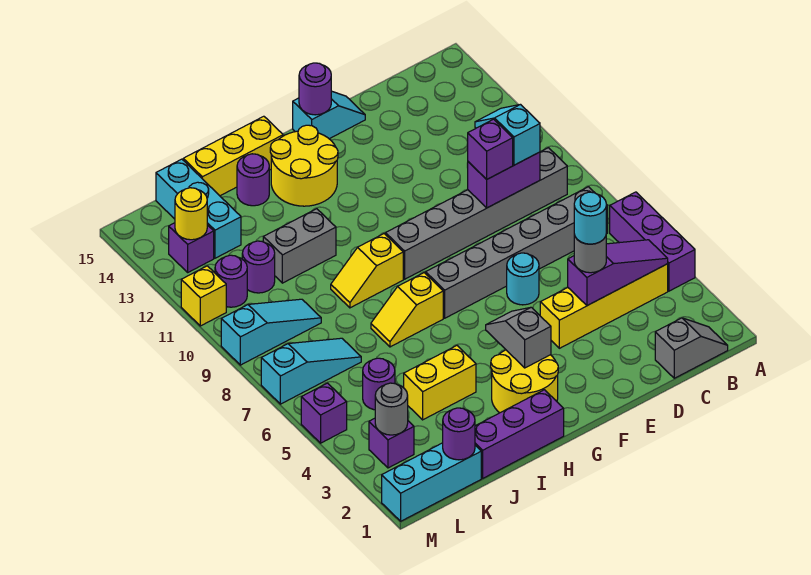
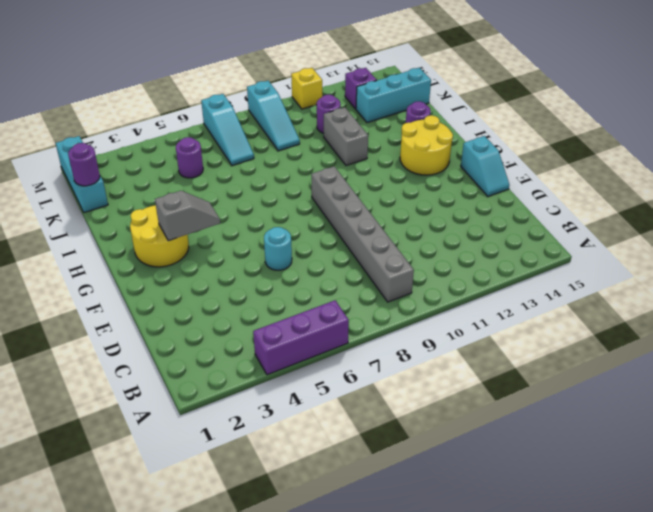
none -> grey 1x2 slope [655,318,728,378]
none -> yellow 1x4 brick [540,264,668,348]
none -> grey 1x6 brick [426,187,608,318]
none -> purple 1x3 brick [475,390,564,478]

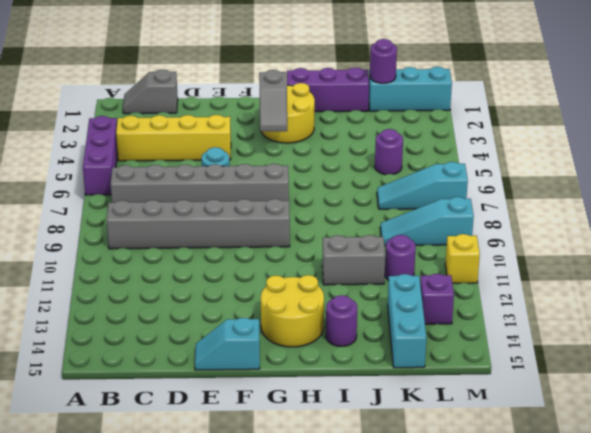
none -> yellow 1x2 slope [371,273,443,347]
none -> yellow 1x2 slope [331,234,403,308]
none -> yellow 1x3 brick [183,116,283,196]
none -> yellow 1x2 brick [404,346,476,420]

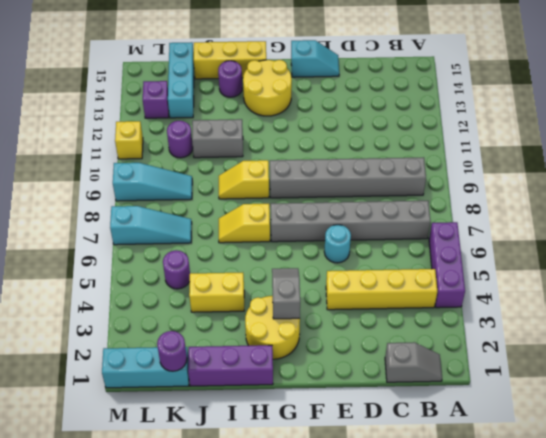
none -> purple 1x1 brick [369,418,414,468]
none -> purple 1x1 round brick [215,255,247,307]
none -> purple 1x1 brick [301,383,347,443]
none -> purple 1x3 slope [568,240,668,306]

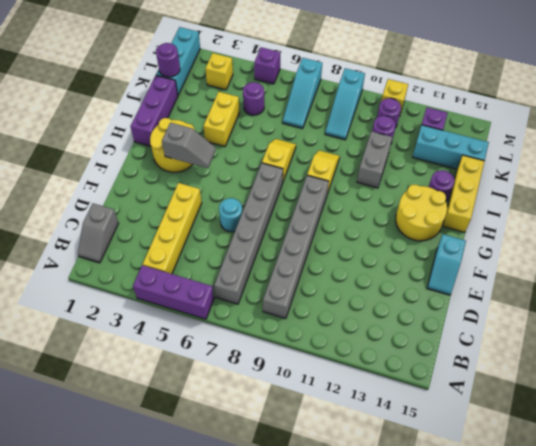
yellow 1x1 brick [205,53,233,90] -> purple 1x1 brick [369,418,414,468]
none -> purple 1x3 slope [568,240,668,306]
none -> purple 1x2 brick [467,152,540,208]
none -> purple 1x1 round brick [299,63,331,115]
none -> grey 1x1 round brick [375,383,408,435]

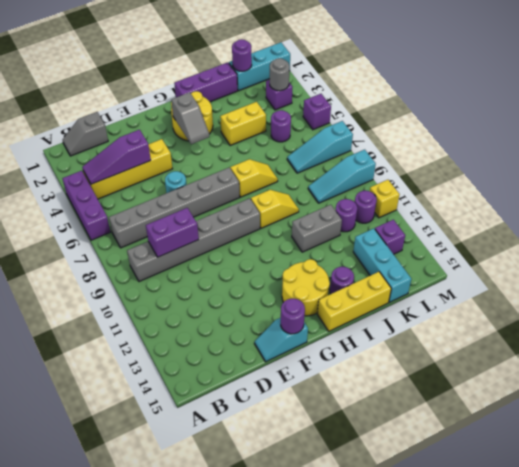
none -> yellow 1x1 round brick [175,188,207,240]
none -> cyan 1x2 slope [475,104,540,165]
none -> grey 1x1 round brick [574,235,606,273]
none -> purple 1x1 brick [468,119,513,179]

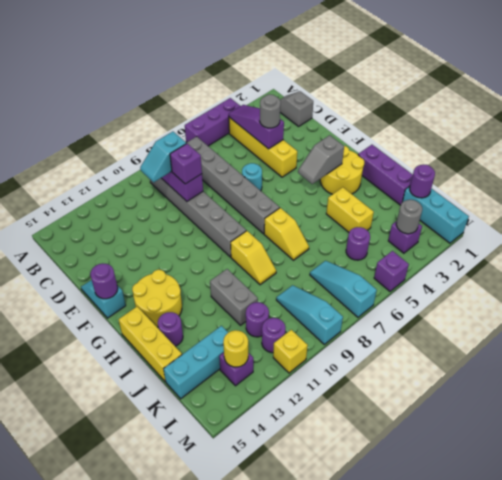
none -> cyan 1x1 round brick [574,192,606,244]

